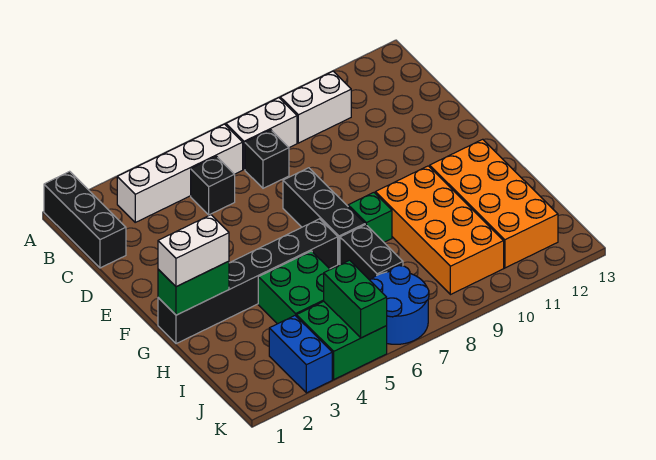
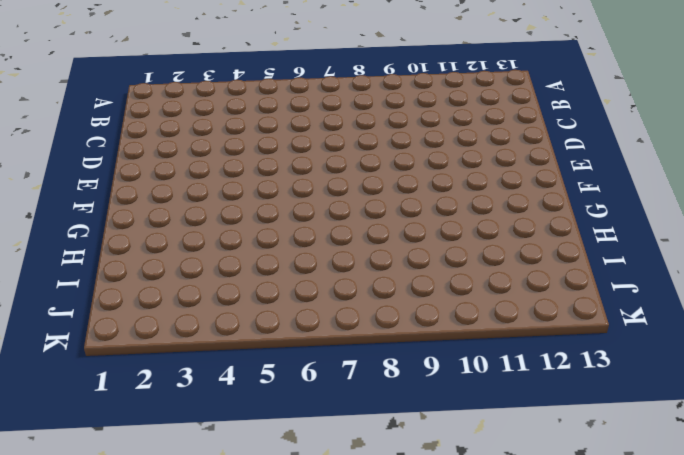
none -> black 1x3 brick [44,171,126,268]
none -> white 1x4 brick [117,124,243,222]
none -> white 1x2 brick [226,98,297,170]

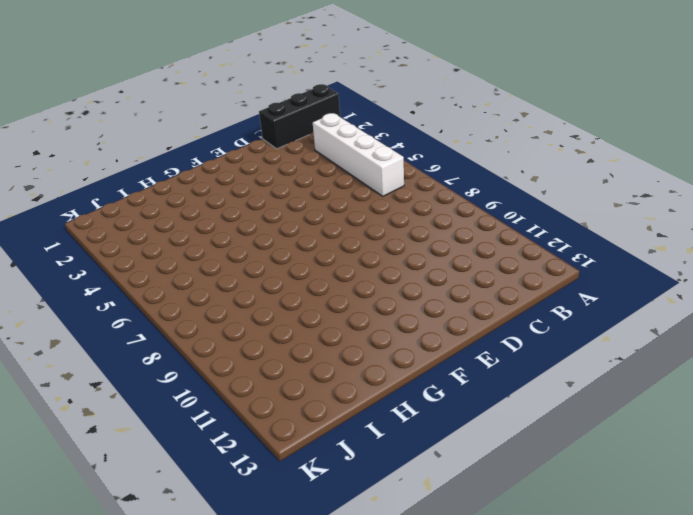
none -> white 1x2 brick [226,98,297,170]
none -> white 1x2 brick [280,71,351,143]
none -> black 1x1 brick [191,156,235,215]

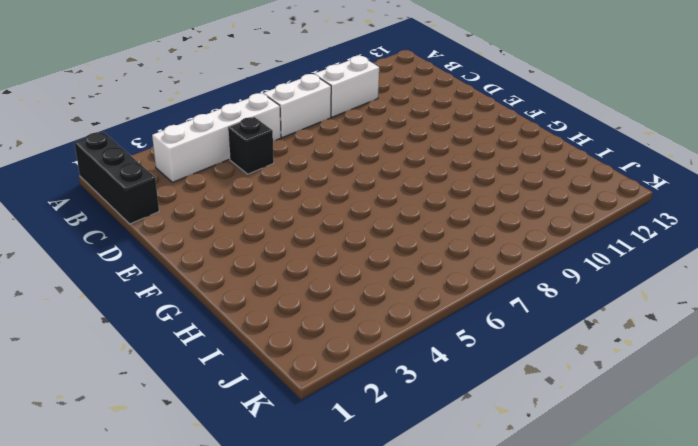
none -> black 1x1 brick [245,130,289,188]
none -> black 1x3 brick [283,168,365,264]
none -> black 1x6 brick [158,219,338,344]

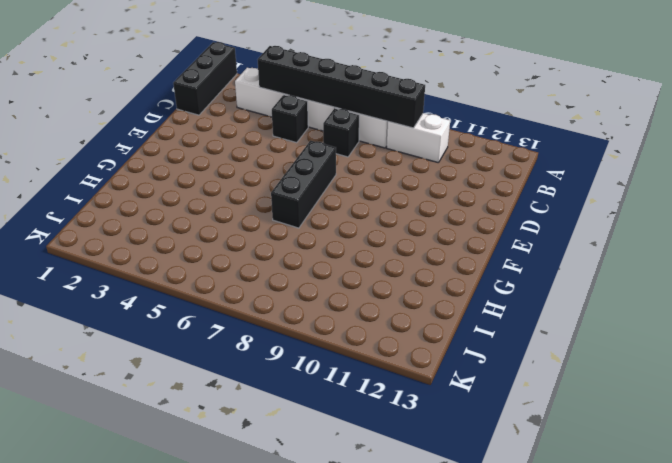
black 1x6 brick [258,46,425,128] -> black 1x6 brick moved to [158,219,338,344]
none -> green 1x1 brick [348,193,392,242]
none -> orange 2x4 brick [375,166,504,295]
none -> orange 2x4 brick [430,139,558,268]

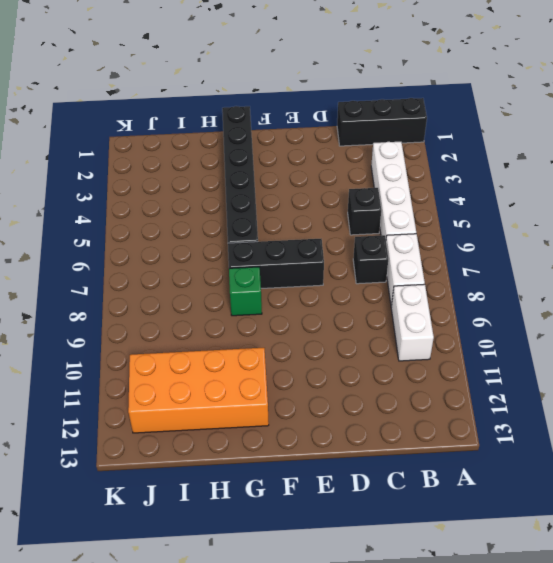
none -> orange 2x4 brick [375,166,504,295]
none -> green 2x2 brick [258,251,330,324]
none -> black 1x2 brick [340,225,403,280]

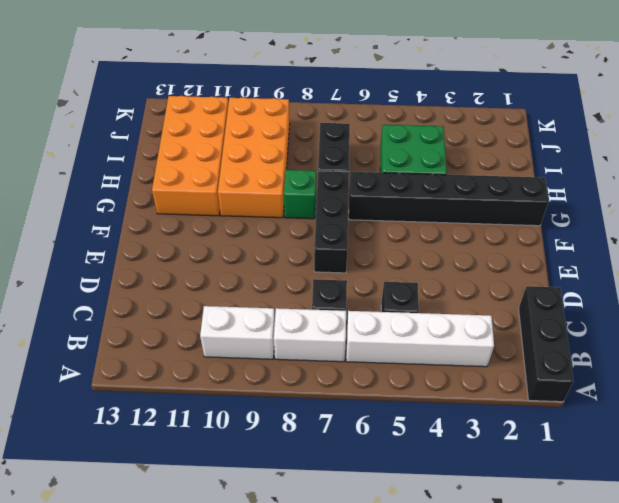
none -> blue 1x2 brick [269,316,332,393]
none -> green 2x2 brick [297,301,387,379]
none -> blue 2x2 round brick [370,266,429,344]

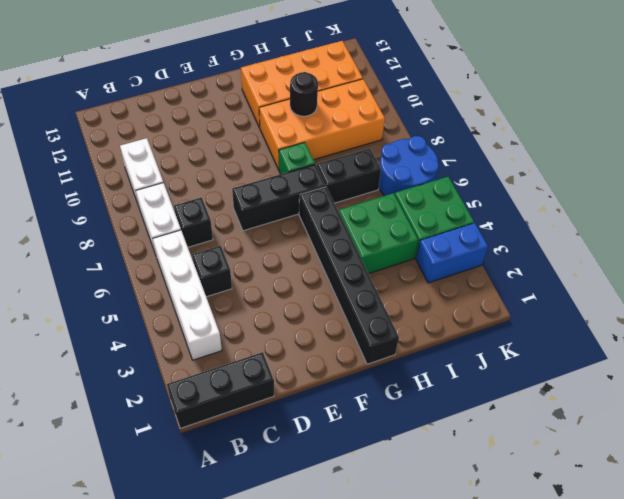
black 1x1 round brick [290,72,318,116] -> none
none -> green 1x2 brick [158,261,229,315]
none -> green 1x2 brick [324,260,387,338]
none -> white 1x2 brick [158,215,229,287]

